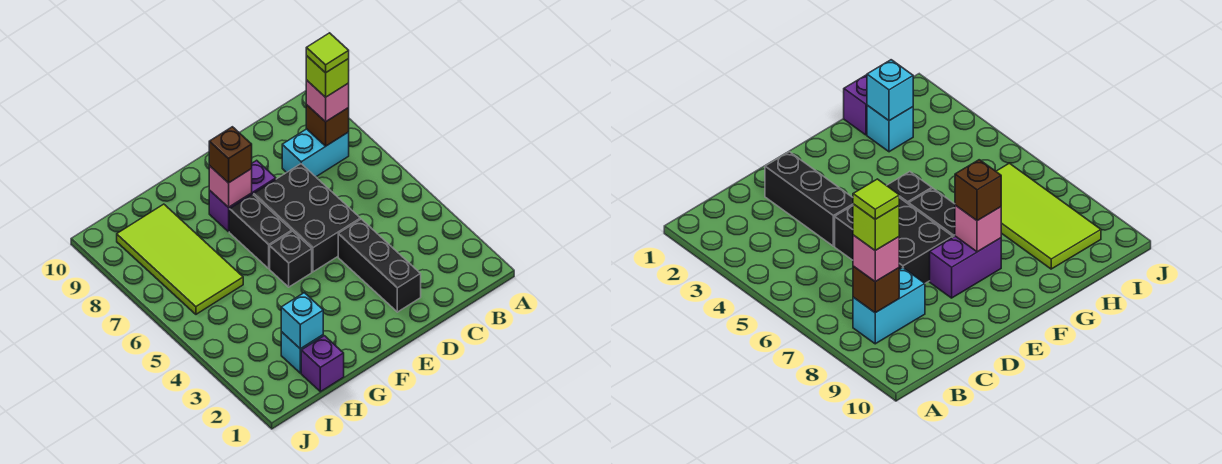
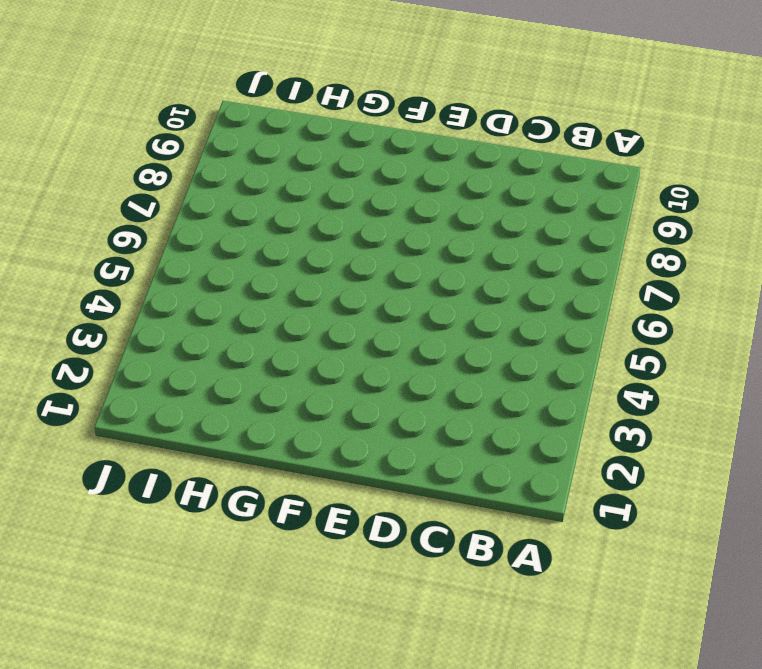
none -> cyan 1x2 brick [282,129,349,177]
none -> black 1x3 brick [338,219,421,312]
none -> black 2x3 brick [254,164,360,272]

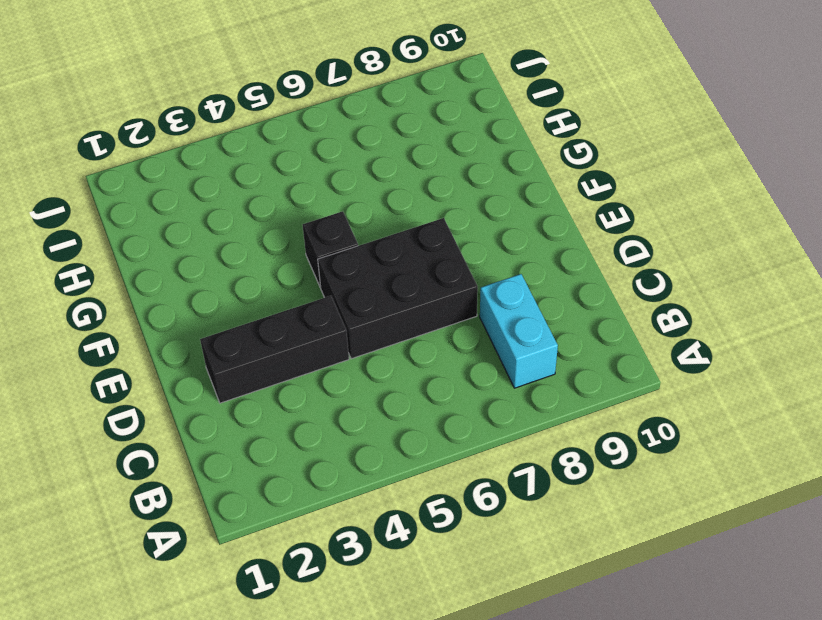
none -> purple 1x2 brick [209,160,276,232]
none -> black 1x2 brick [229,194,292,268]
none -> purple 1x1 brick [301,336,344,392]

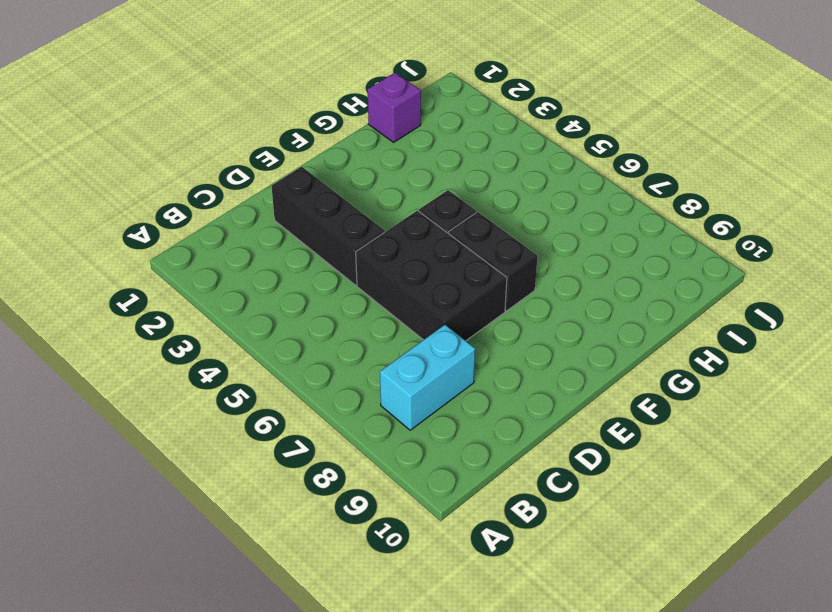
none -> purple 1x2 brick [209,160,276,232]
none -> cyan 1x1 brick [281,332,323,373]
none -> lime 2x4 tile [117,204,243,314]

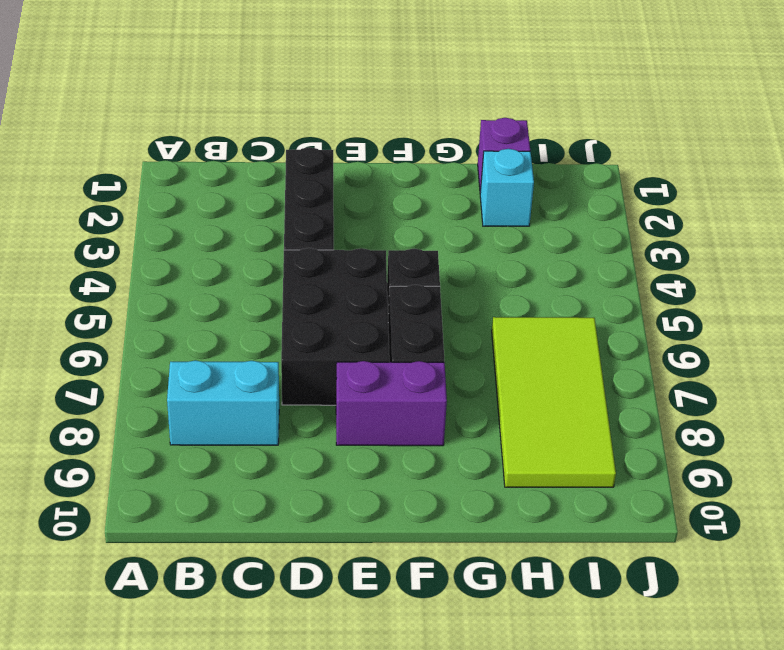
none -> brown 1x1 brick [306,105,349,146]
none -> pink 1x1 brick [209,166,252,207]
none -> cyan 1x1 brick [281,293,323,349]

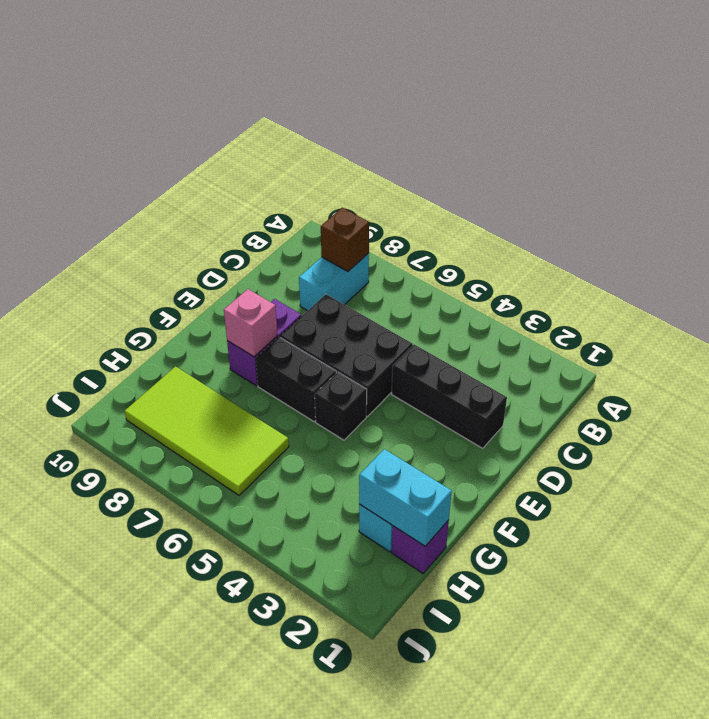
cyan 1x2 brick [359,449,452,546] -> cyan 1x1 brick [281,293,323,349]
none -> pink 1x1 brick [306,80,349,122]
none -> brown 1x1 brick [209,127,252,183]
none -> lime 1x1 brick [306,56,349,97]

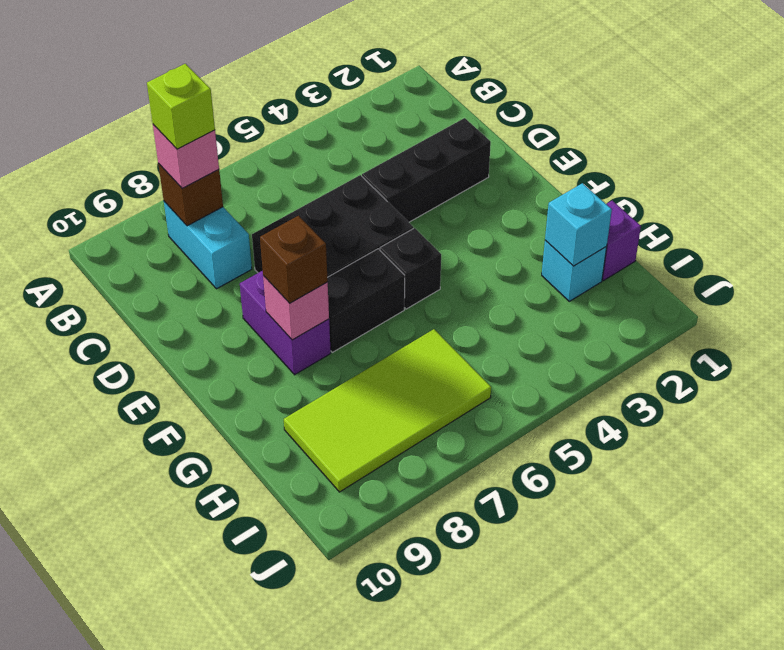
none -> lime 1x1 tile [306,33,349,73]

